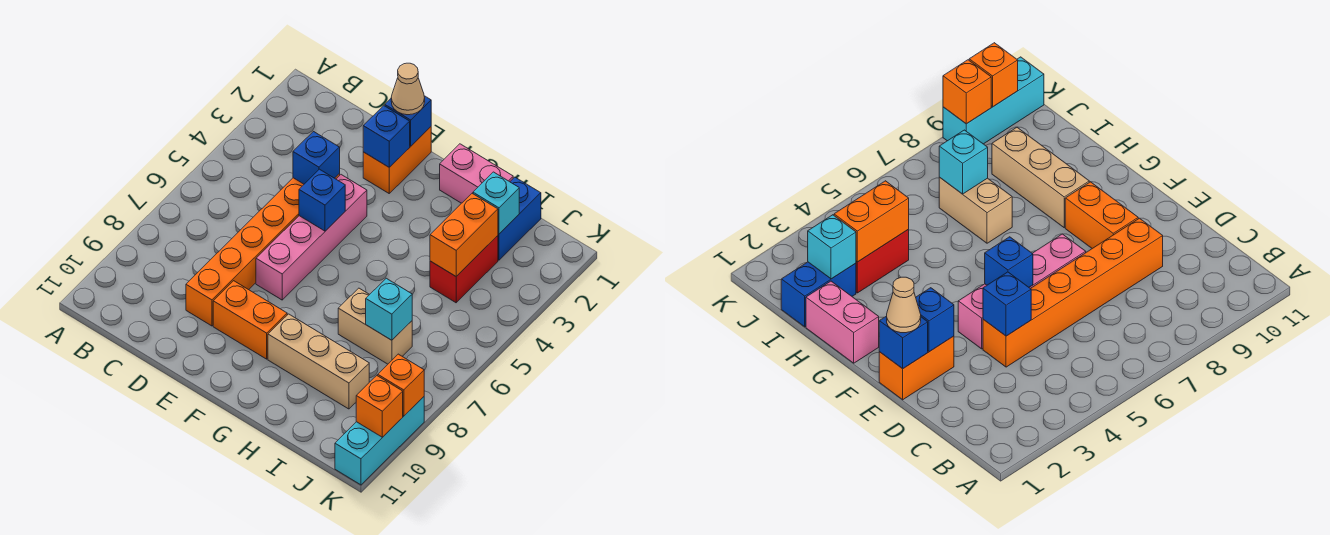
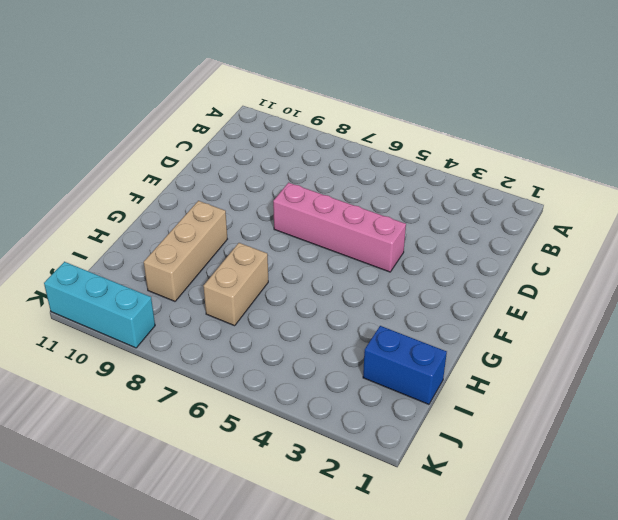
none -> orange 1x6 brick [186,173,340,326]
none -> orange 1x2 brick [363,127,431,193]
none -> orange 1x2 brick [213,281,287,359]

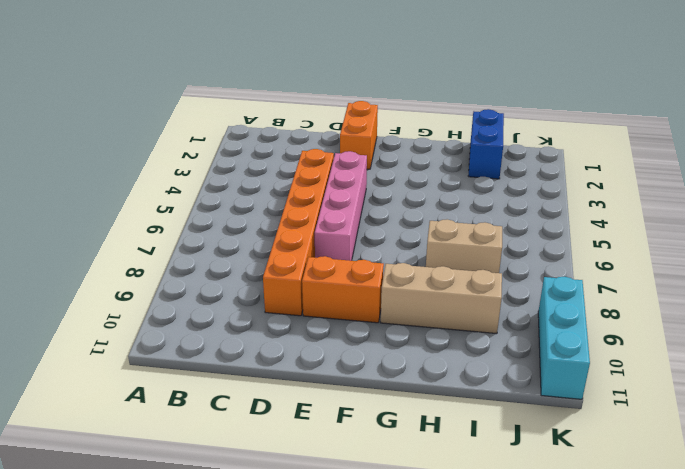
none -> pink 1x2 brick [440,144,513,203]
none -> red 1x2 brick [430,236,498,303]
none -> blue 1x1 brick [293,132,340,184]

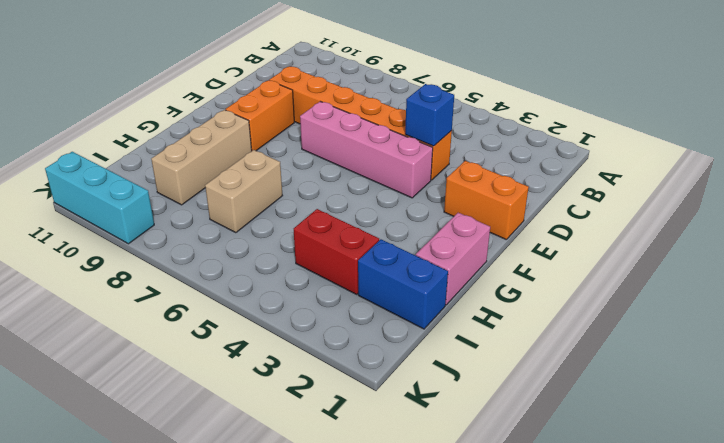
none -> blue 1x1 brick [385,96,431,146]
none -> blue 1x1 brick [363,106,410,167]
none -> blue 1x1 brick [299,169,345,231]

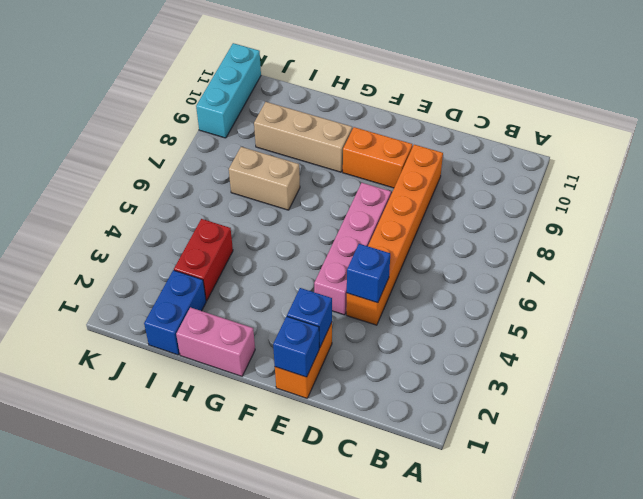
none -> blue 1x1 brick [299,169,345,231]
none -> cyan 1x1 brick [473,172,519,234]
none -> orange 1x2 brick [430,194,498,276]

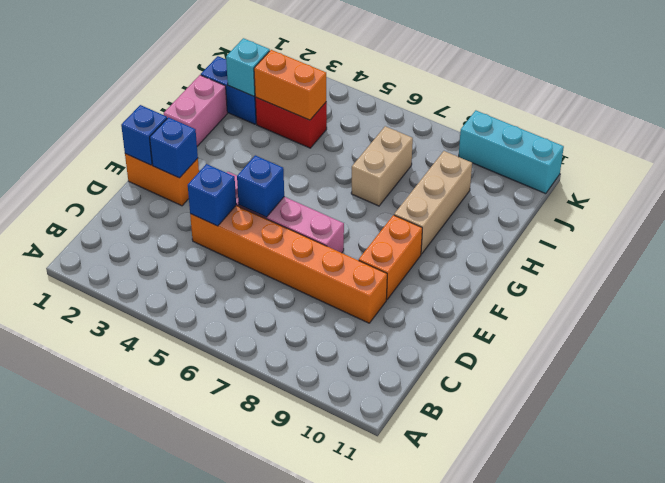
none -> cyan 1x1 brick [366,278,412,340]
none -> orange 1x1 brick [378,354,424,416]
none -> orange 1x1 brick [356,376,403,437]

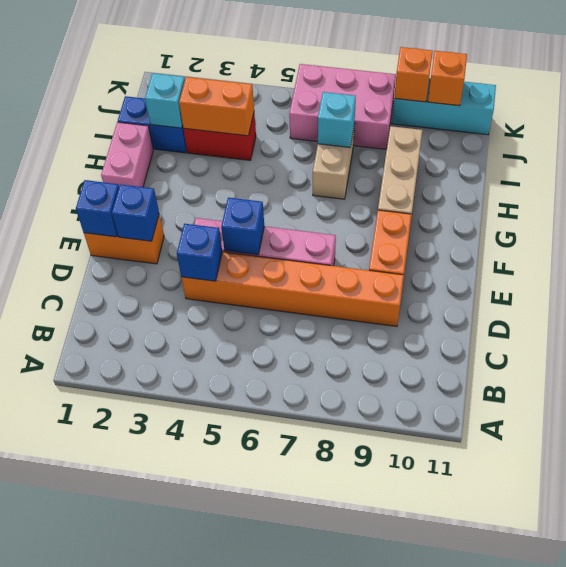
pink 2x3 brick [289,64,396,149] -> none
none -> tan 1x1 cone [391,63,425,115]

